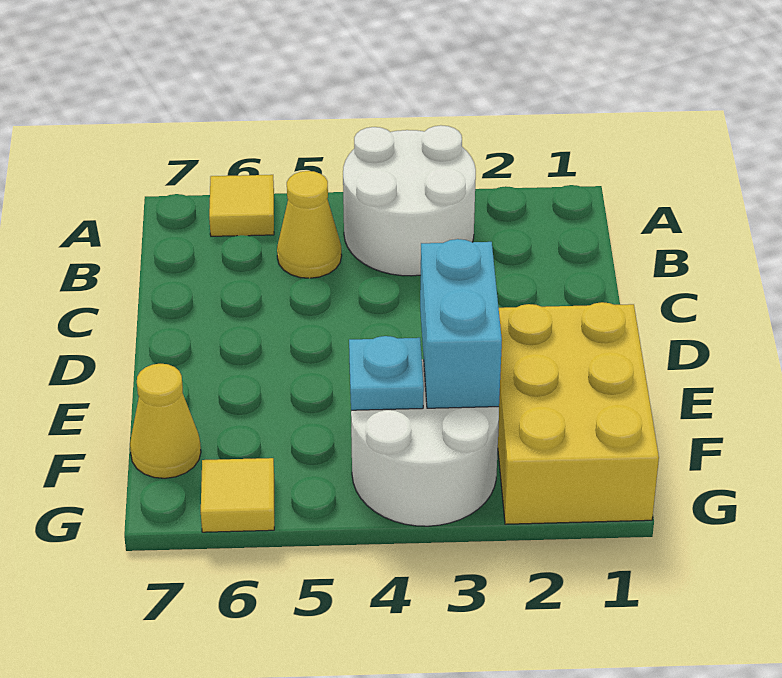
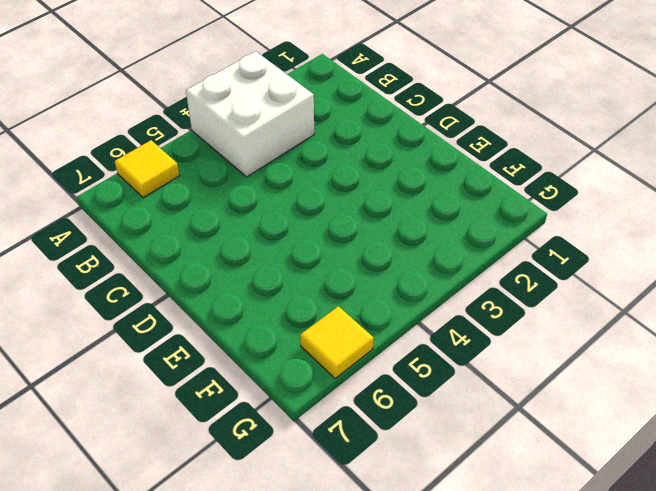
white 2x2 brick [186,51,314,177] -> white 2x2 round brick [343,125,476,276]
none -> yellow 1x1 cone [277,171,342,278]
none -> yellow 2x3 brick [498,302,659,524]

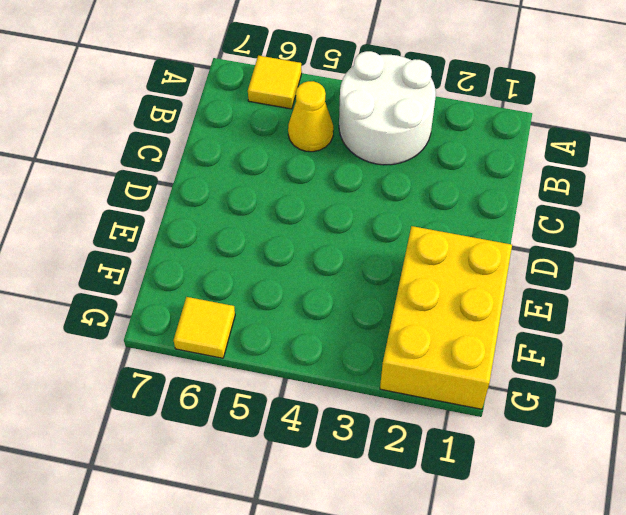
none -> white 2x2 round brick [351,359,499,526]
none -> yellow 1x1 cone [130,364,201,478]

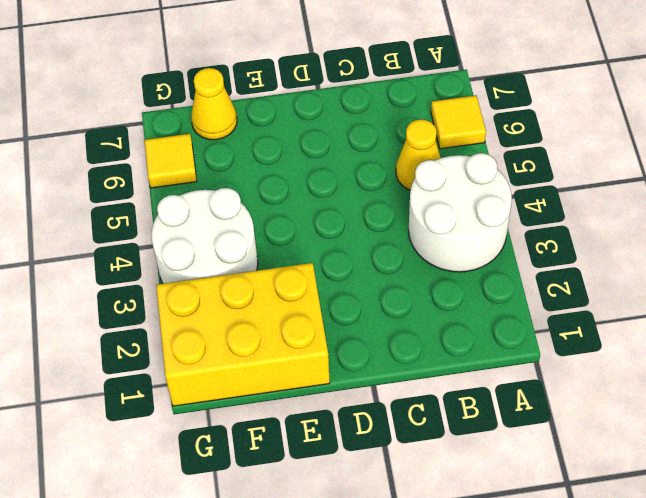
none -> cyan 1x2 brick [420,239,502,408]
none -> cyan 1x1 plate [349,336,424,410]

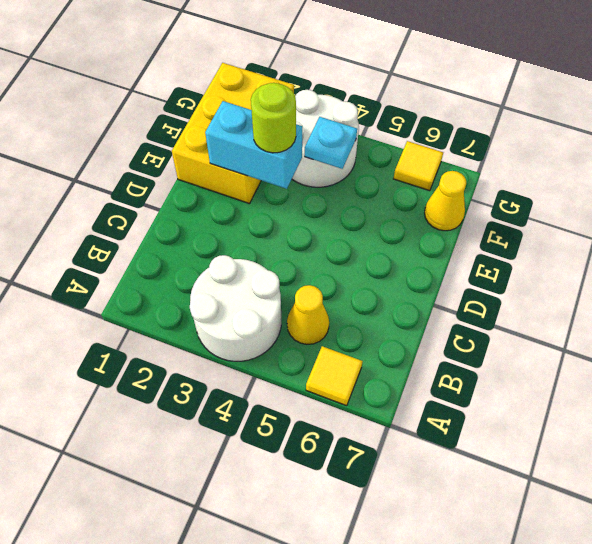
cyan 1x2 brick [205,101,302,189] -> cyan 1x2 brick turned to [420,239,502,408]
lime 1x1 round brick [251,83,296,153] -> none

